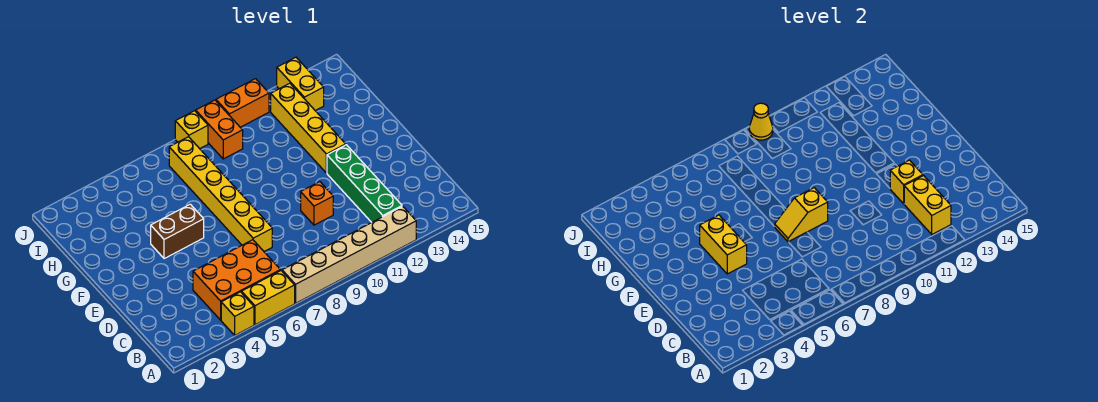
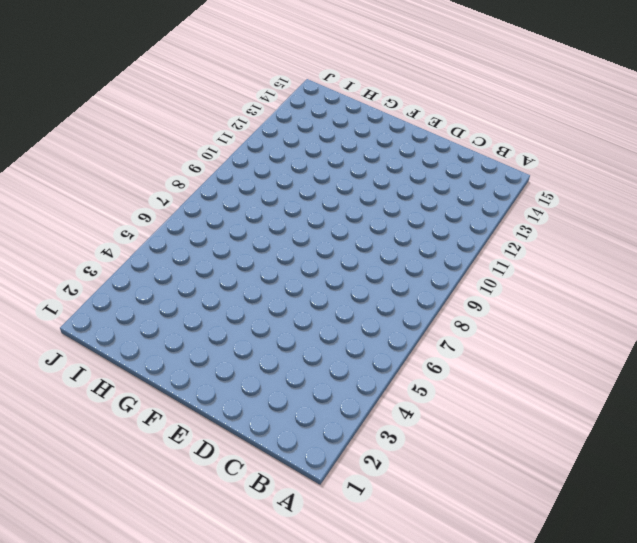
none -> yellow 1x1 brick [221,292,254,335]
none -> yellow 1x2 brick [242,271,295,325]
none -> tan 1x6 brick [282,206,416,303]

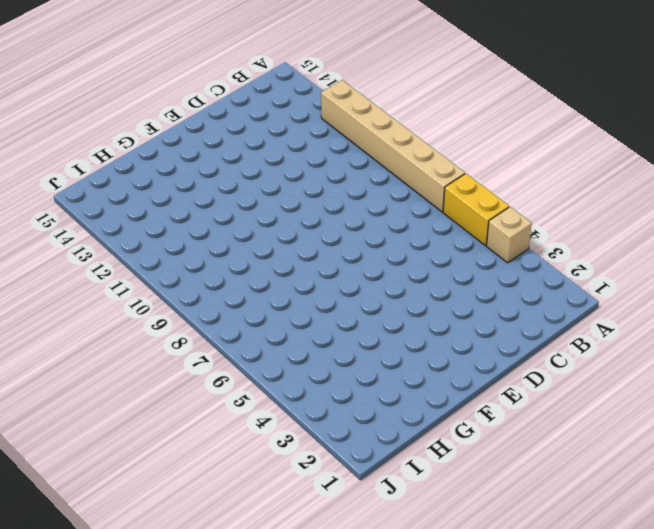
tan 1x1 brick [487,207,532,263] -> yellow 1x1 brick [221,292,254,335]
none -> orange 2x3 brick [193,240,280,320]
none -> green 1x4 brick [327,145,402,222]
none -> yellow 1x6 brick [169,137,272,252]

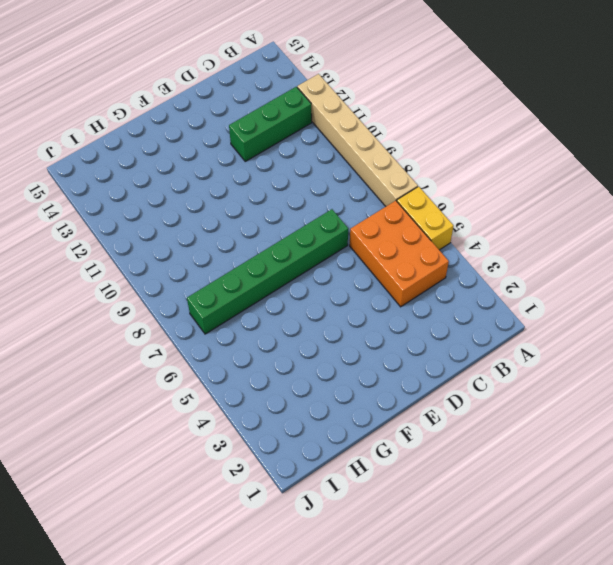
green 1x3 brick [229,87,312,161] -> green 1x4 brick [327,145,402,222]
green 1x6 brick [187,209,348,334] -> yellow 1x6 brick [169,137,272,252]
none -> yellow 1x1 brick [221,292,254,335]
none -> orange 1x1 brick [301,182,333,225]
none -> brown 1x2 brick [151,204,204,259]

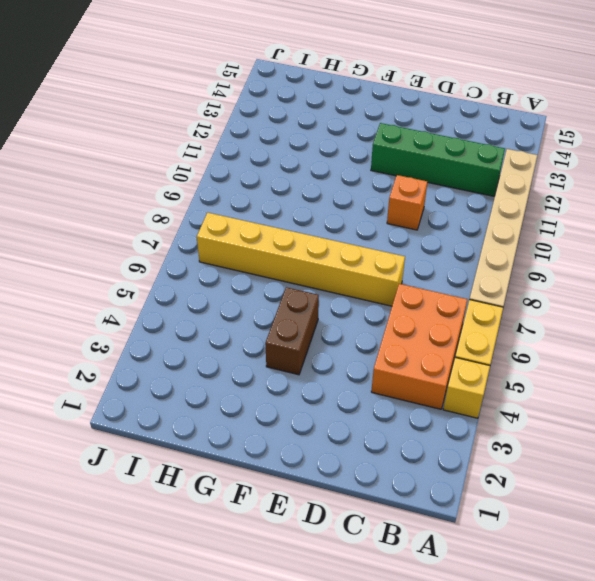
none -> yellow 1x4 brick [271,83,346,173]
none -> orange 1x2 brick [196,100,243,159]
none -> yellow 1x2 brick [277,57,324,111]

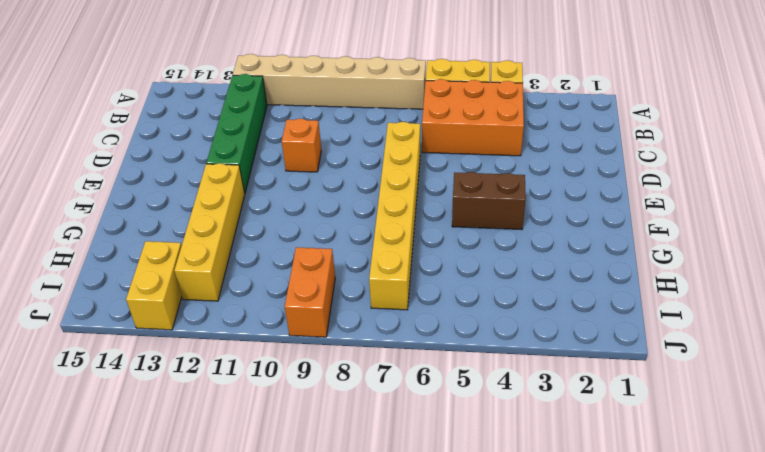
none -> yellow 1x1 brick [175,111,208,149]
none -> orange 1x2 brick [216,79,269,127]
none -> yellow 1x2 brick [904,176,951,234]

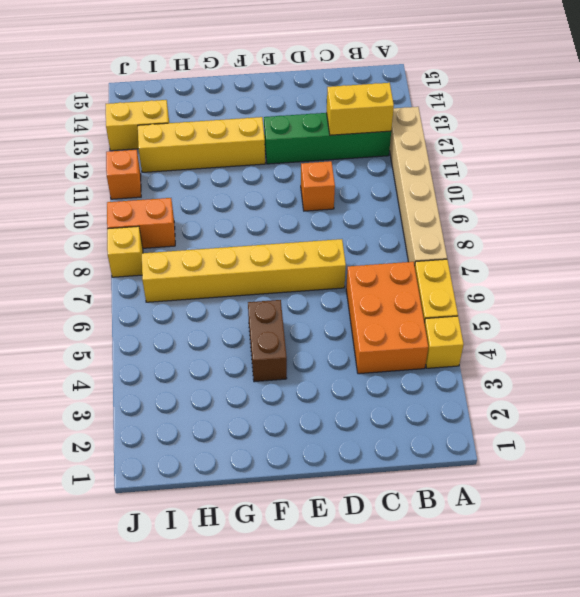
orange 1x1 brick [106,150,141,199] -> orange 1x2 brick [216,79,269,127]
none -> yellow 1x1 brick [890,160,923,204]
none -> yellow 1x2 brick [700,215,747,274]
none -> yellow 1x2 slope [775,188,828,242]

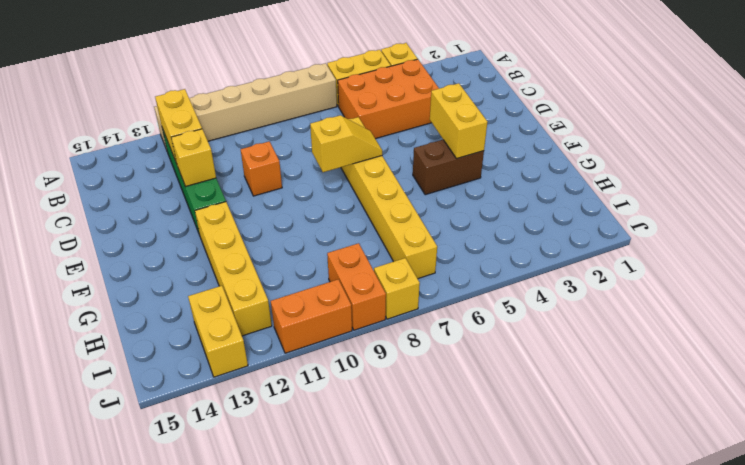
none -> yellow 1x1 cone [749,103,773,140]

